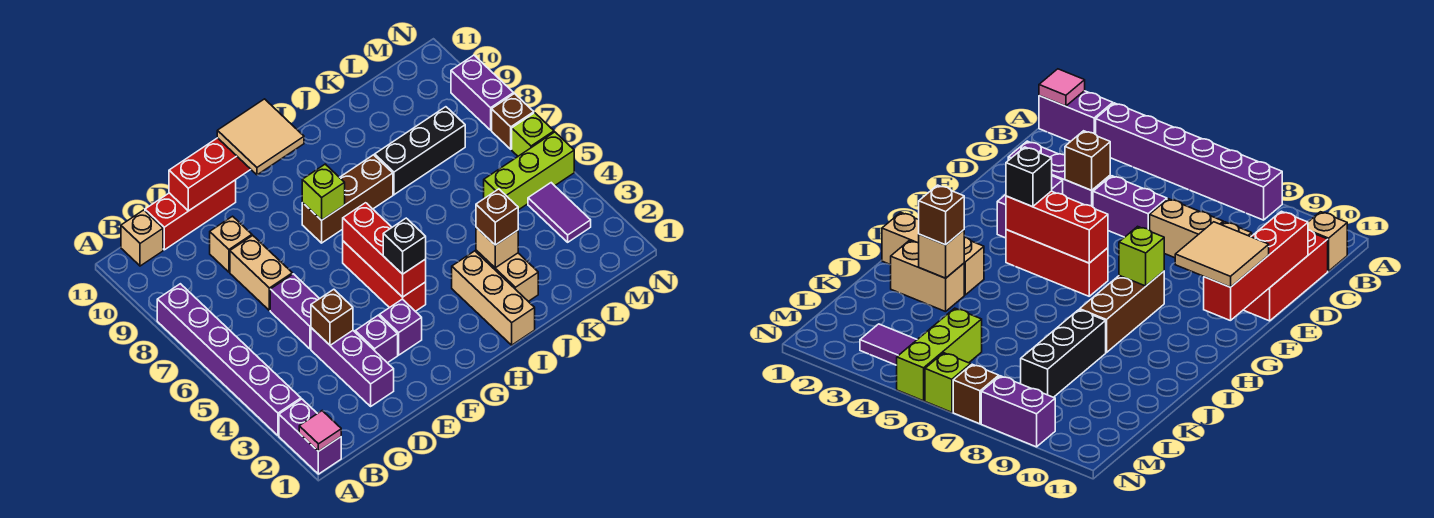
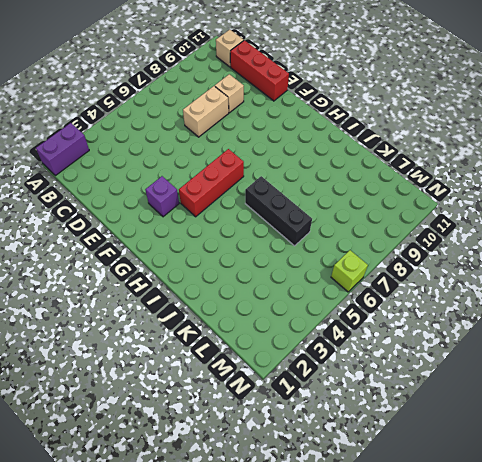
black 1x3 brick [245,176,312,246] -> black 1x3 brick moved to [375,107,465,195]
none -> purple 1x6 brick [157,284,301,436]
none -> purple 1x3 brick [311,328,394,406]
none -> purple 1x2 brick [270,274,319,349]

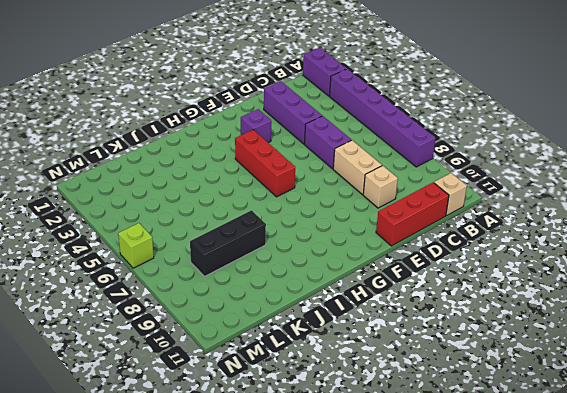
none -> purple 1x1 brick [355,315,398,363]
none -> brown 1x3 brick [302,155,393,243]
none -> tan 1x3 brick [452,251,535,345]

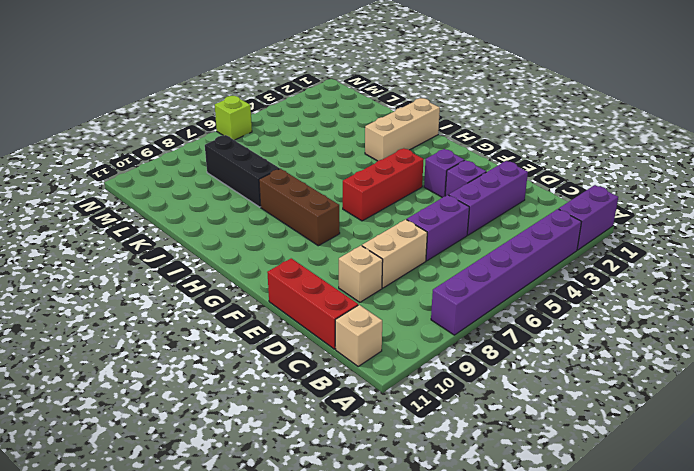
none -> tan 1x2 brick [476,250,538,301]
none -> lime 1x3 brick [484,132,574,210]
none -> purple 1x2 tile [528,183,591,242]

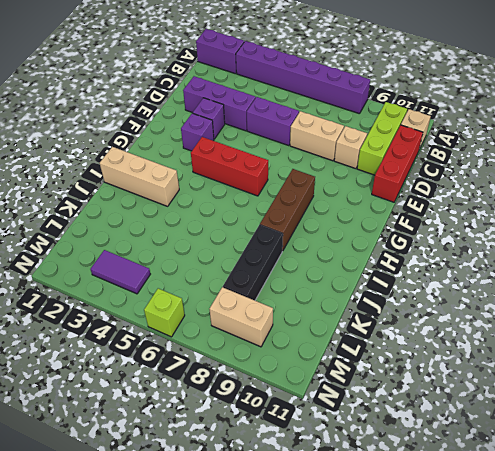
lime 1x3 brick [357,102,407,175] -> lime 1x3 brick moved to [484,132,574,210]
tan 1x2 brick [210,287,273,347] -> tan 1x2 brick moved to [476,250,538,301]
none -> brown 1x1 brick [492,94,534,149]
none -> purple 1x2 brick [451,55,514,130]
none -> pink 1x1 tile [299,411,341,451]

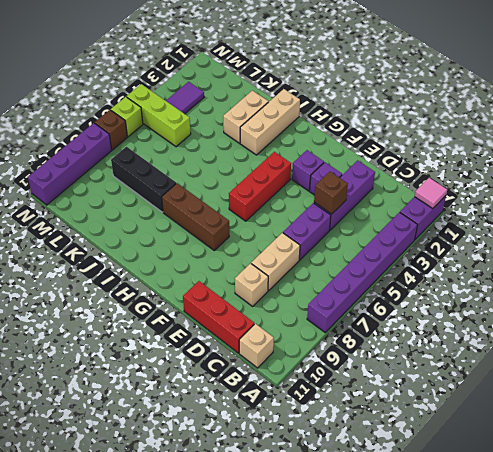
purple 1x4 brick [28,123,112,205] -> purple 1x2 brick [451,55,514,130]
none -> red 1x4 brick [169,138,251,211]
none -> red 1x3 brick [343,203,426,297]
none -> lime 1x1 brick [302,164,345,220]

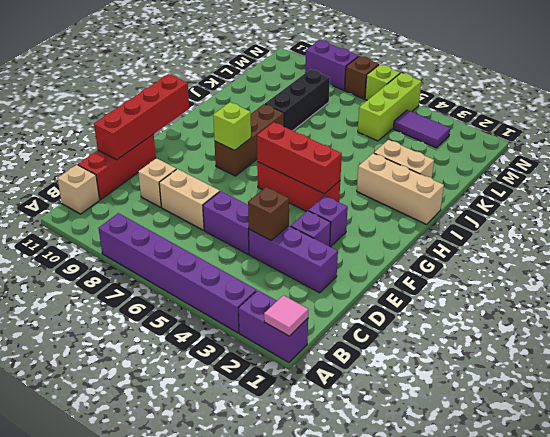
none -> tan 1x1 brick [476,227,518,268]
none -> tan 2x2 tile [217,99,304,175]
none -> black 1x1 brick [383,218,426,274]

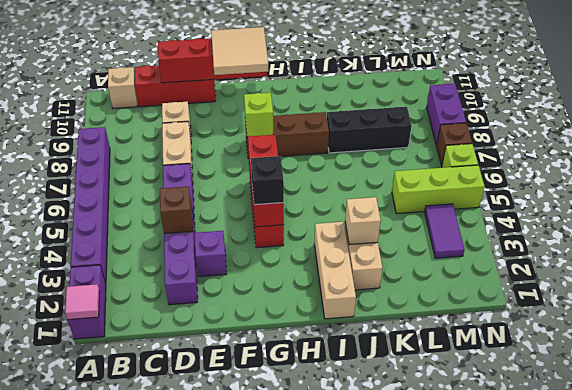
none -> purple 1x1 brick [379,299,422,355]
none -> brown 1x1 brick [476,189,518,245]

